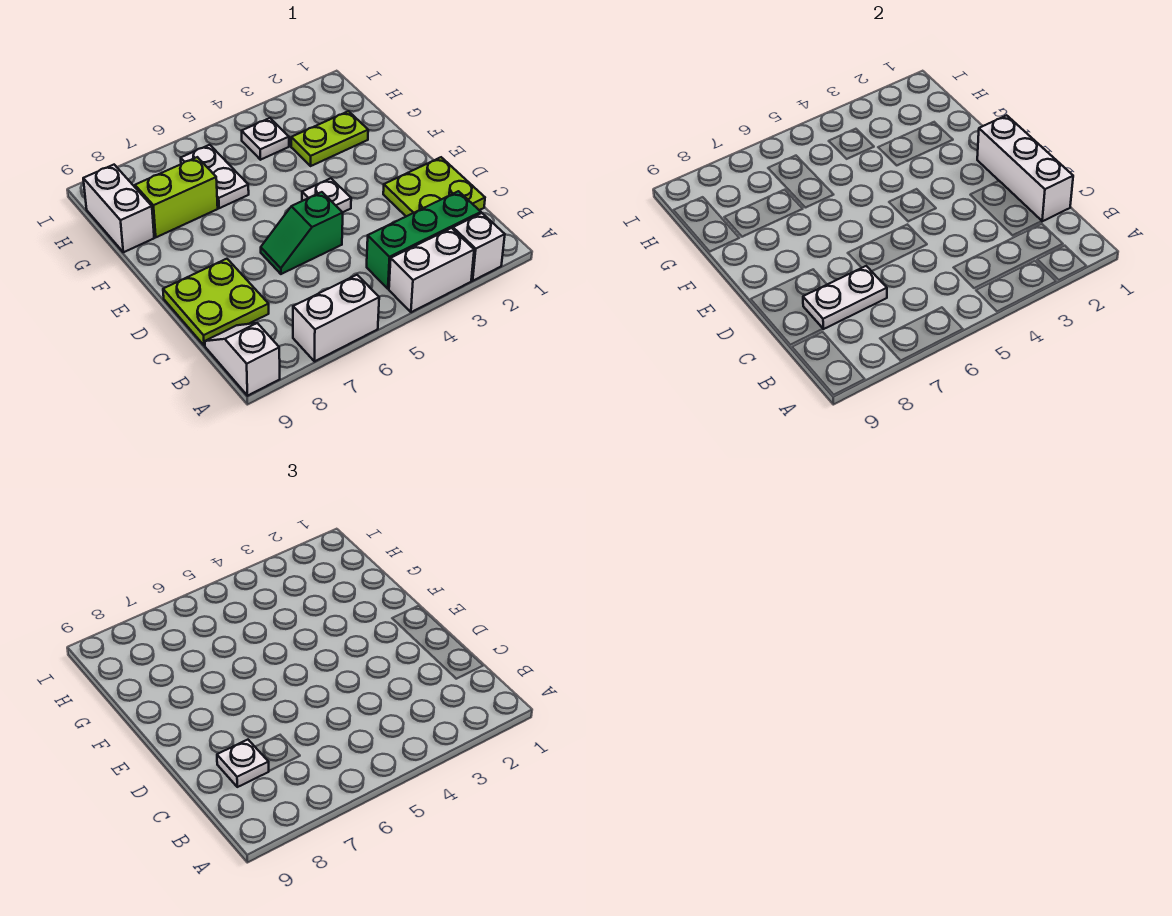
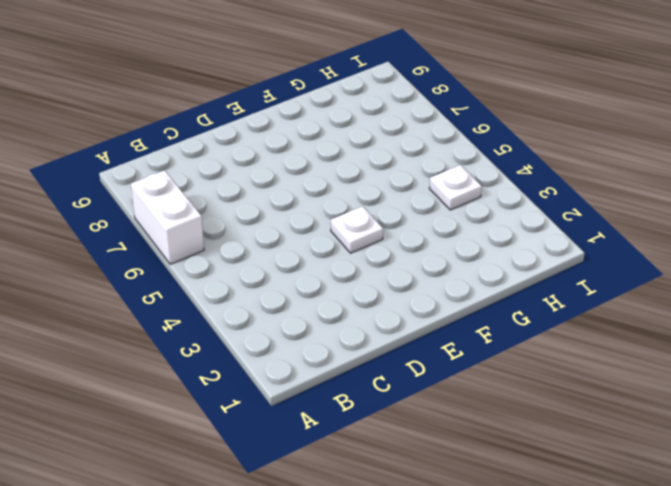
none -> white 1x1 brick [453,213,505,281]
none -> white 1x2 brick [389,228,474,312]
none -> white 1x2 slope [205,323,280,396]

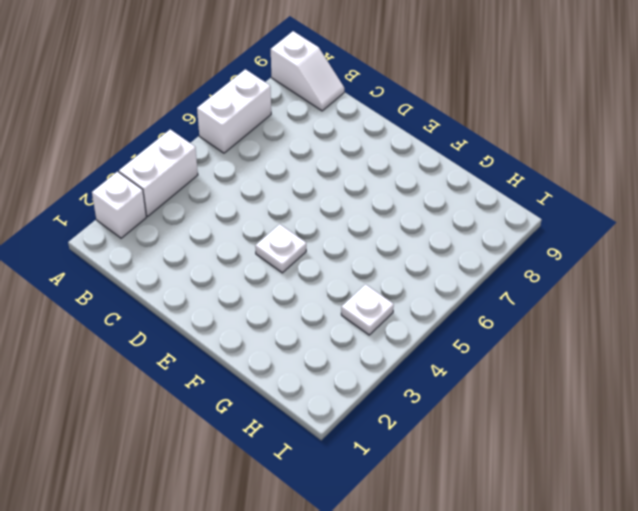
none -> green 1x3 brick [367,191,481,289]
none -> lime 2x2 plate [383,157,485,216]
none -> lime 2x2 plate [163,259,269,346]

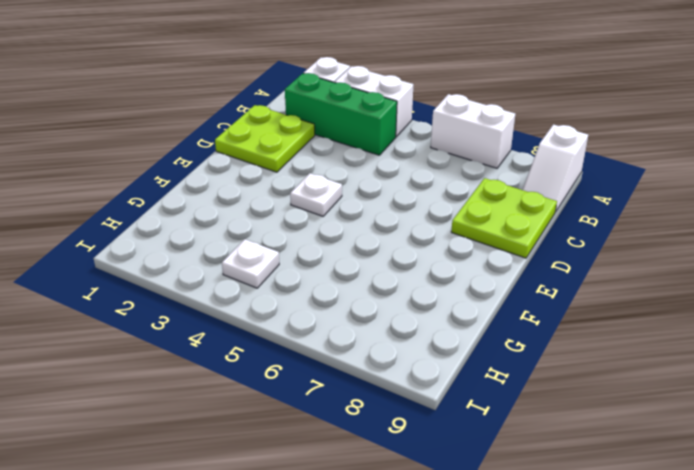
none -> green 1x2 slope [261,192,343,274]
none -> lime 1x2 plate [291,111,368,166]
none -> white 1x2 plate [181,145,249,208]

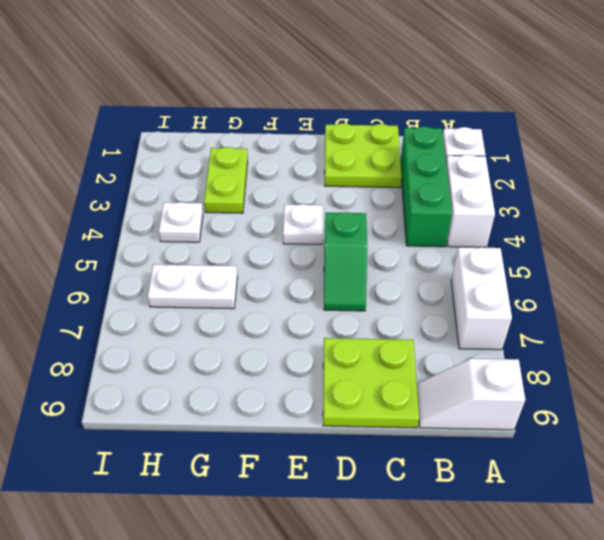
none -> lime 1x2 brick [135,157,218,237]
none -> white 1x2 brick [83,165,154,252]
none -> white 1x3 brick [977,115,1073,221]

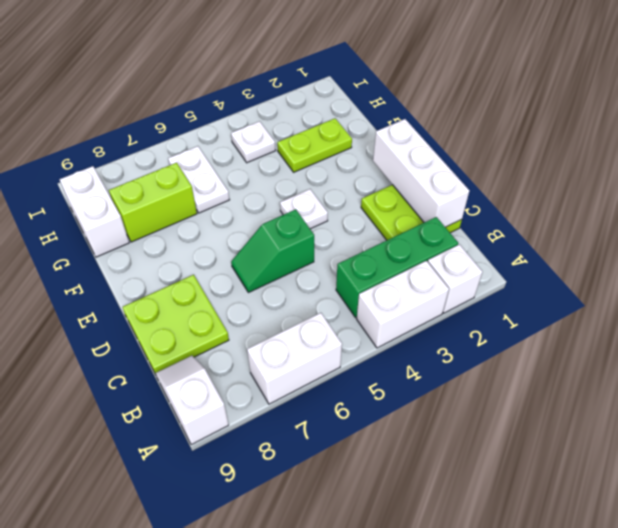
none -> white 1x2 plate [803,266,887,329]
none -> white 1x1 plate [217,740,269,787]

